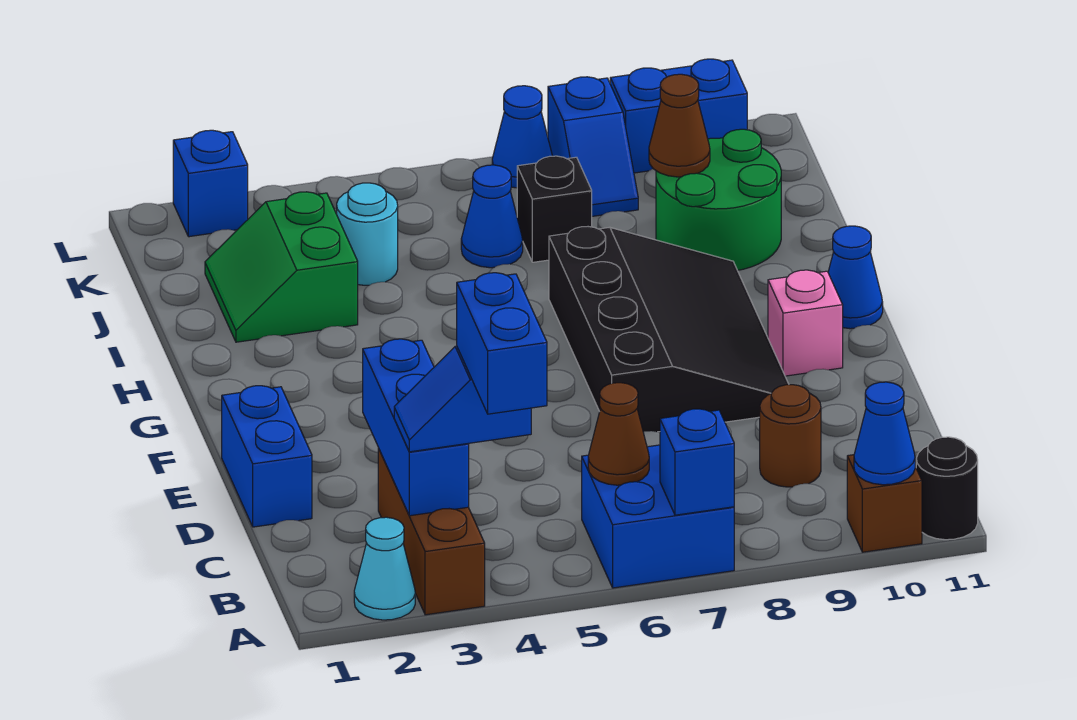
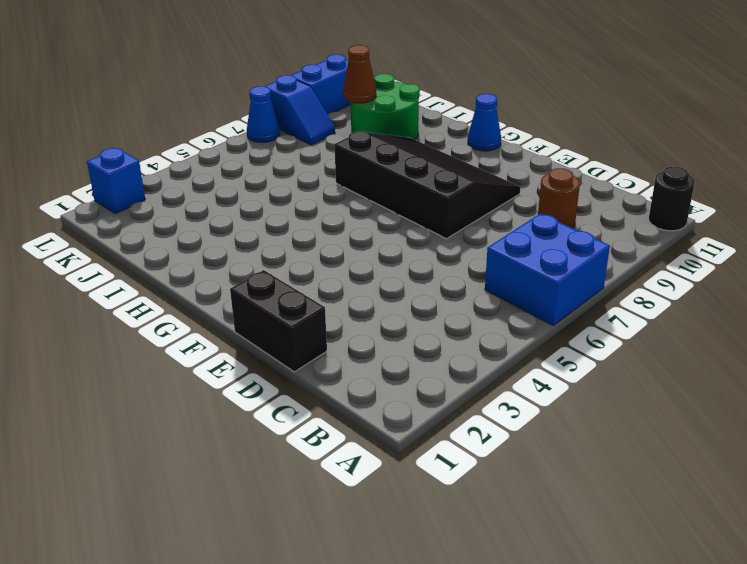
black 1x2 brick [230,270,327,372] -> blue 1x2 brick [222,386,312,527]
none -> cyan 1x1 cone [354,517,415,620]
none -> brown 1x3 brick [378,448,485,615]
none -> brown 1x1 brick [847,455,922,552]

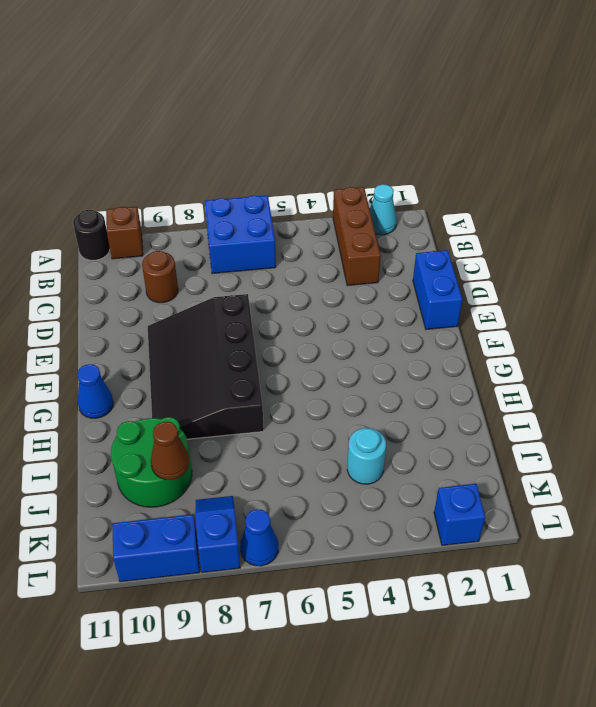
none -> pink 1x1 brick [768,270,843,376]
none -> green 2x2 slope [205,192,358,342]
none -> blue 1x1 cone [461,165,523,268]

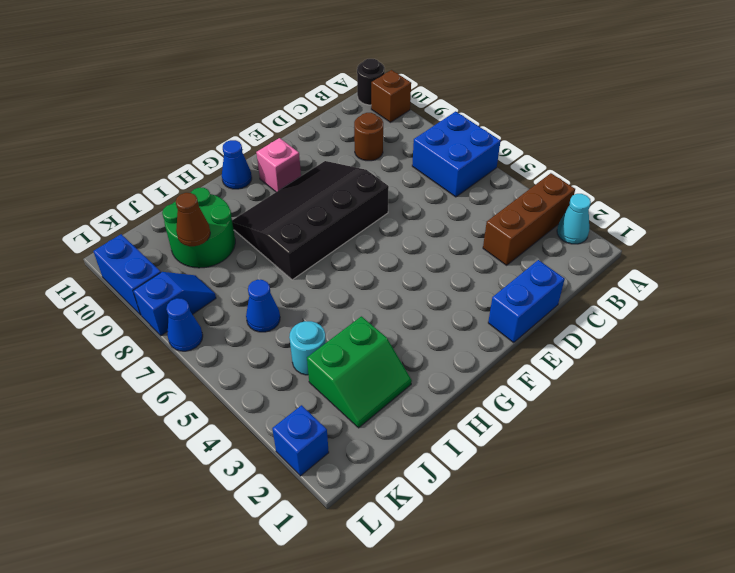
none -> black 1x1 brick [517,156,592,262]
none -> blue 1x1 brick [660,409,734,515]
none -> blue 1x1 cone [854,382,915,485]

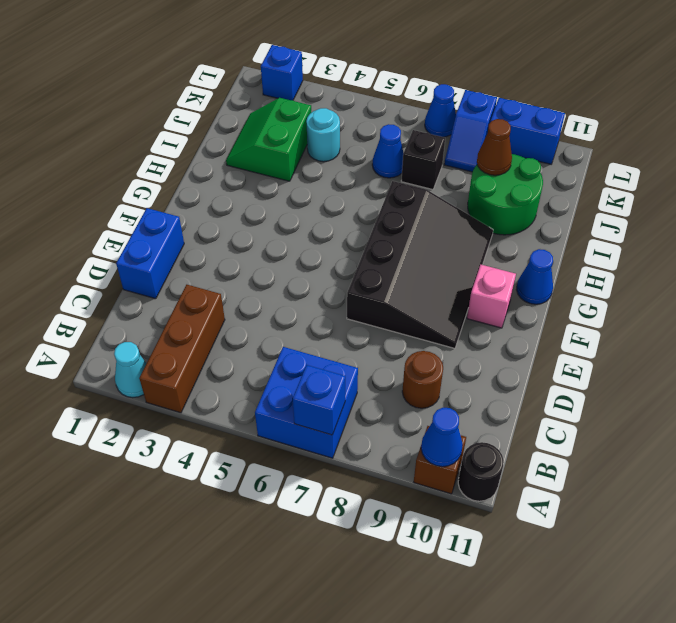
none -> blue 1x3 brick [363,339,469,516]
none -> brown 1x1 cone [588,383,649,485]
none -> blue 1x2 slope [394,346,531,452]

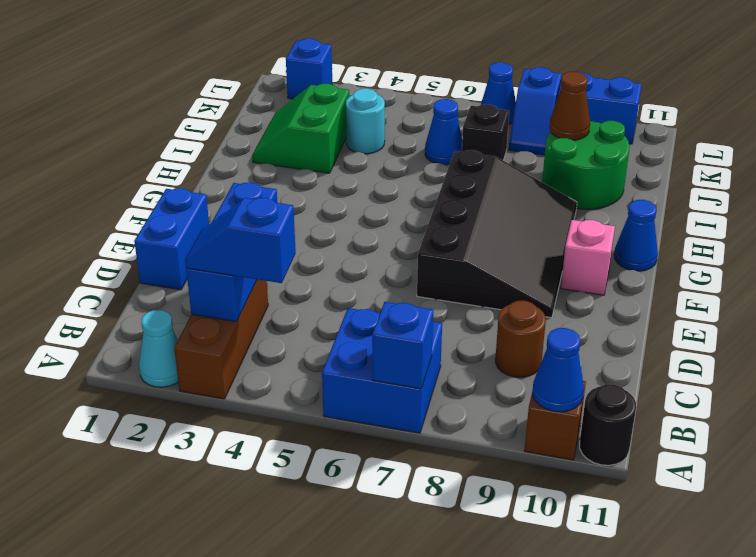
none -> brown 1x1 cone [588,383,649,485]
none -> blue 1x2 brick [457,273,547,414]

